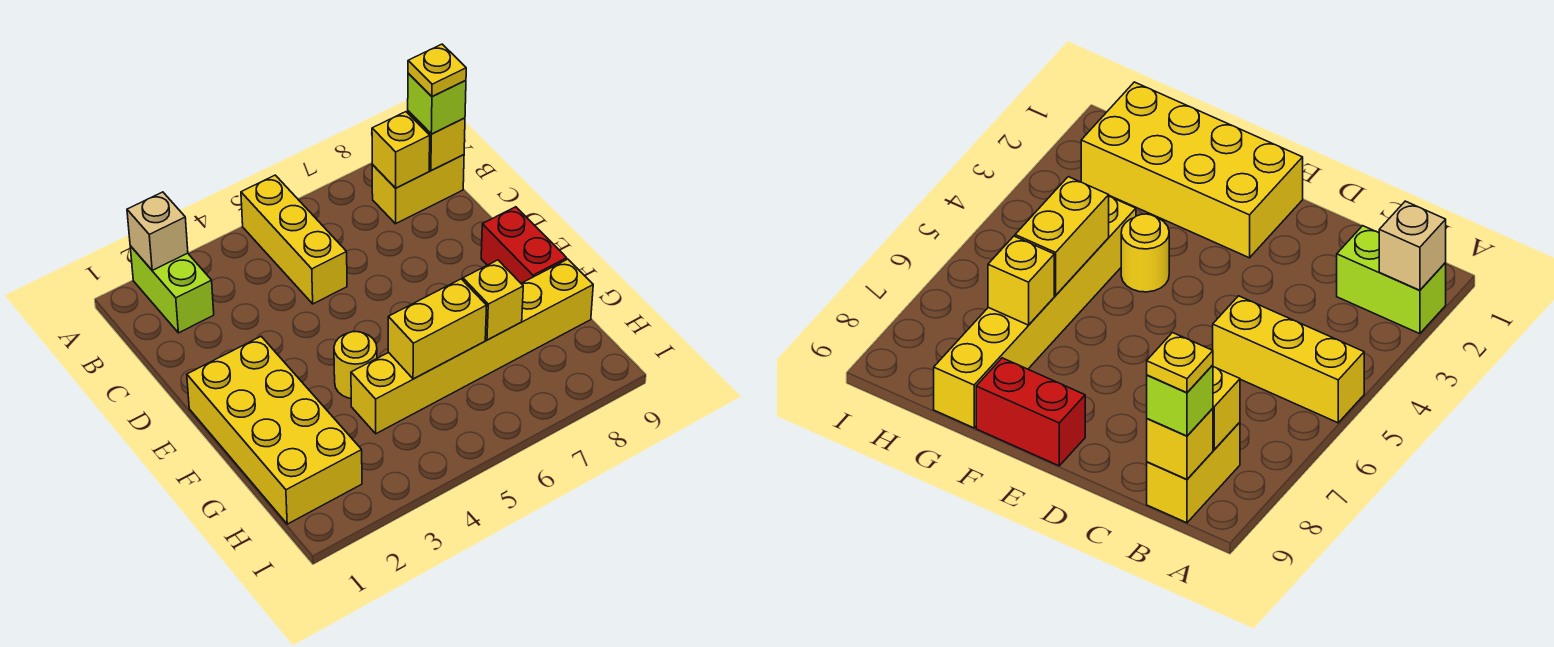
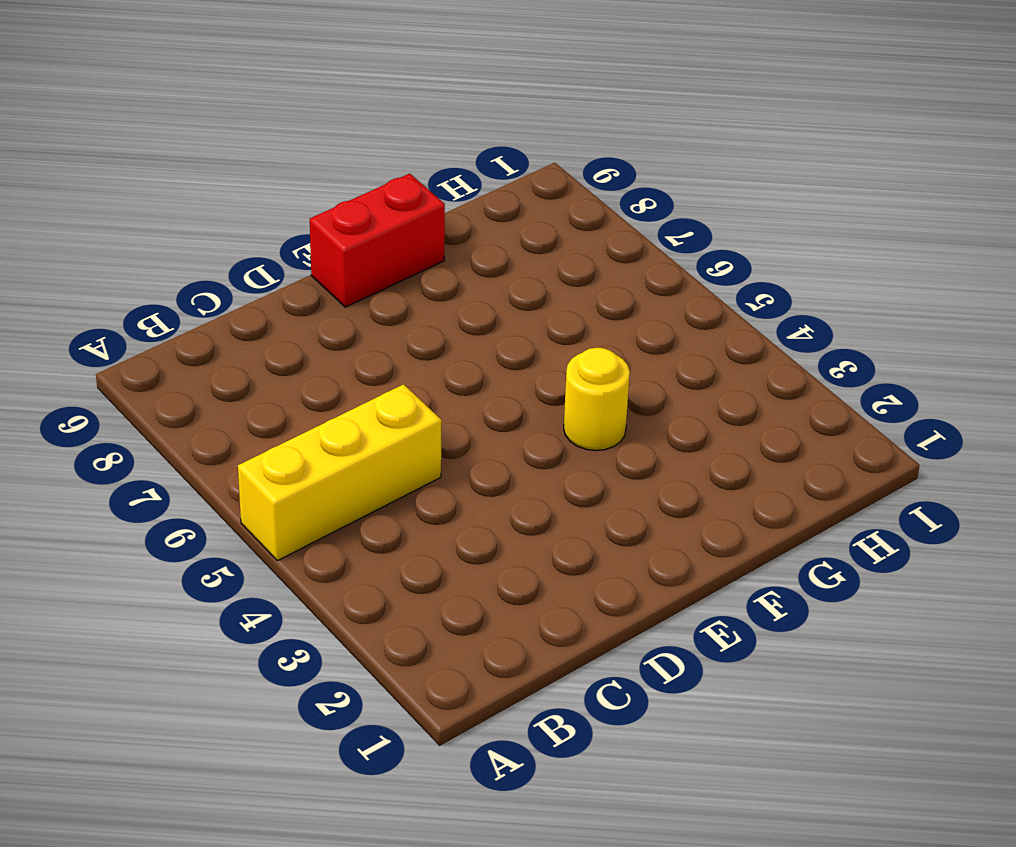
none -> lime 1x2 brick [130,246,214,333]
none -> yellow 1x2 brick [372,155,464,224]
none -> yellow 2x4 brick [187,337,362,524]

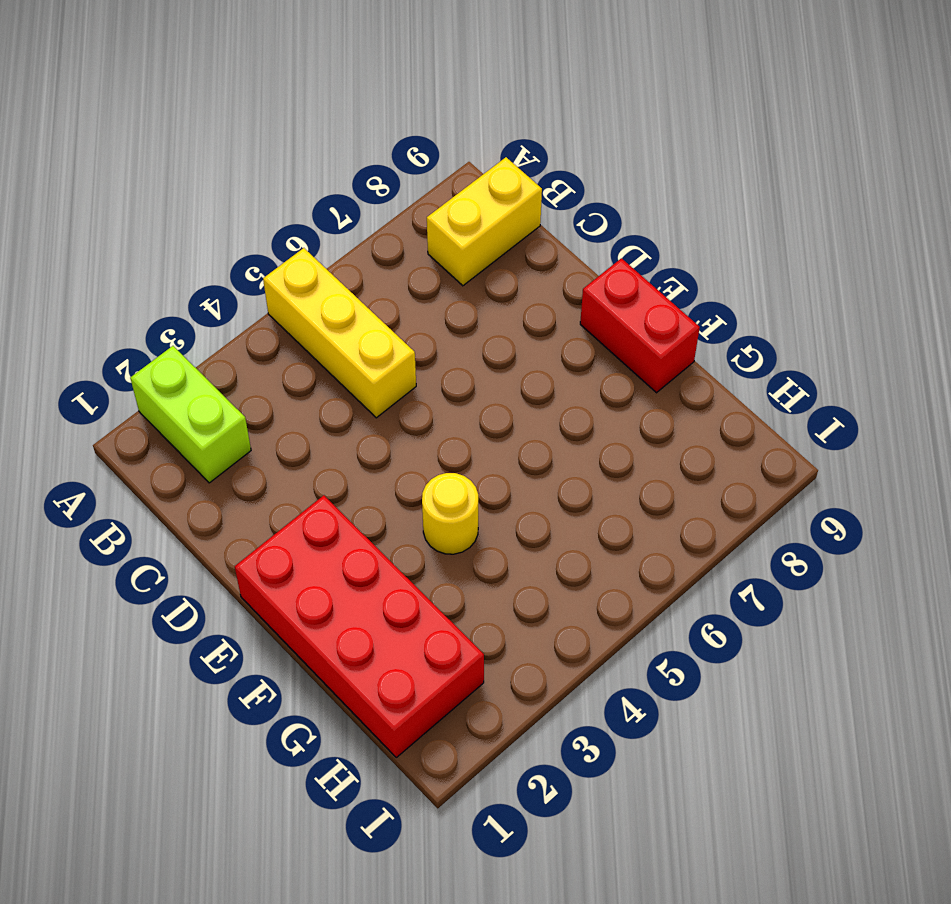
red 2x4 brick [235,495,484,757] -> yellow 2x4 brick [187,337,362,524]
none -> yellow 1x6 brick [351,259,593,434]
none -> tan 1x1 brick [127,192,188,270]
none -> yellow 1x1 brick [372,112,430,188]

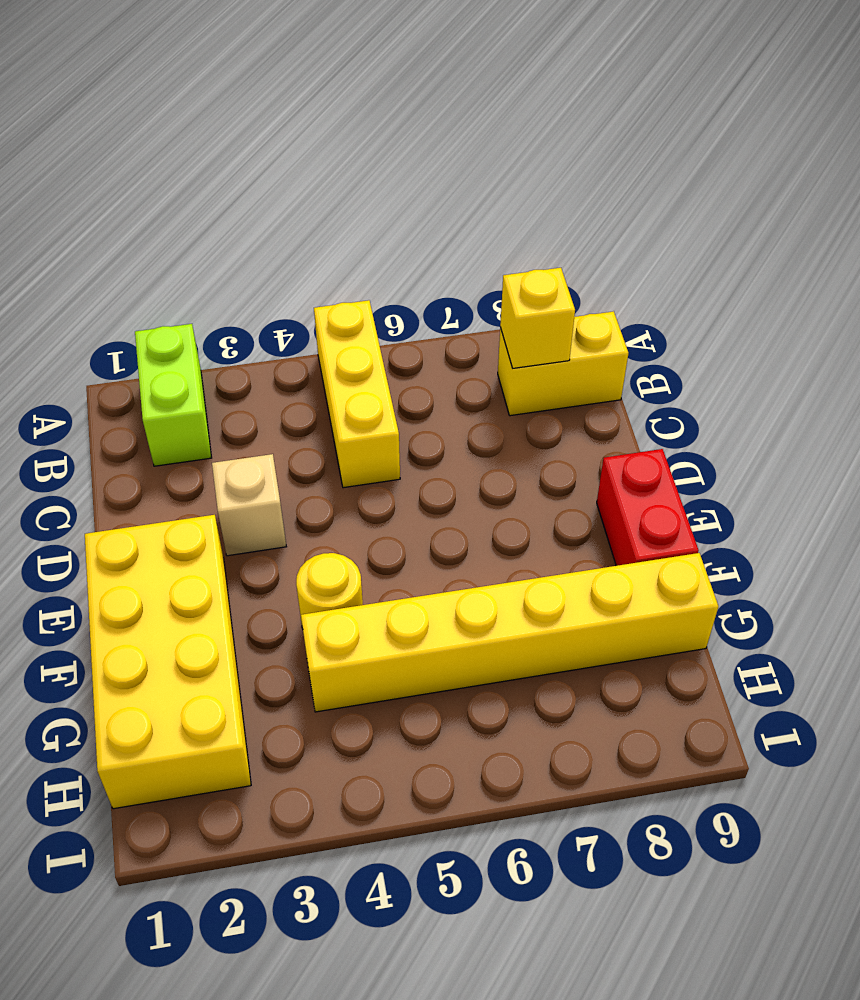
tan 1x1 brick [212,454,286,556] -> tan 1x1 brick moved to [127,192,188,270]
none -> yellow 1x1 brick [408,111,465,171]
none -> yellow 1x2 brick [388,279,487,379]
none -> yellow 1x1 brick [463,260,523,340]

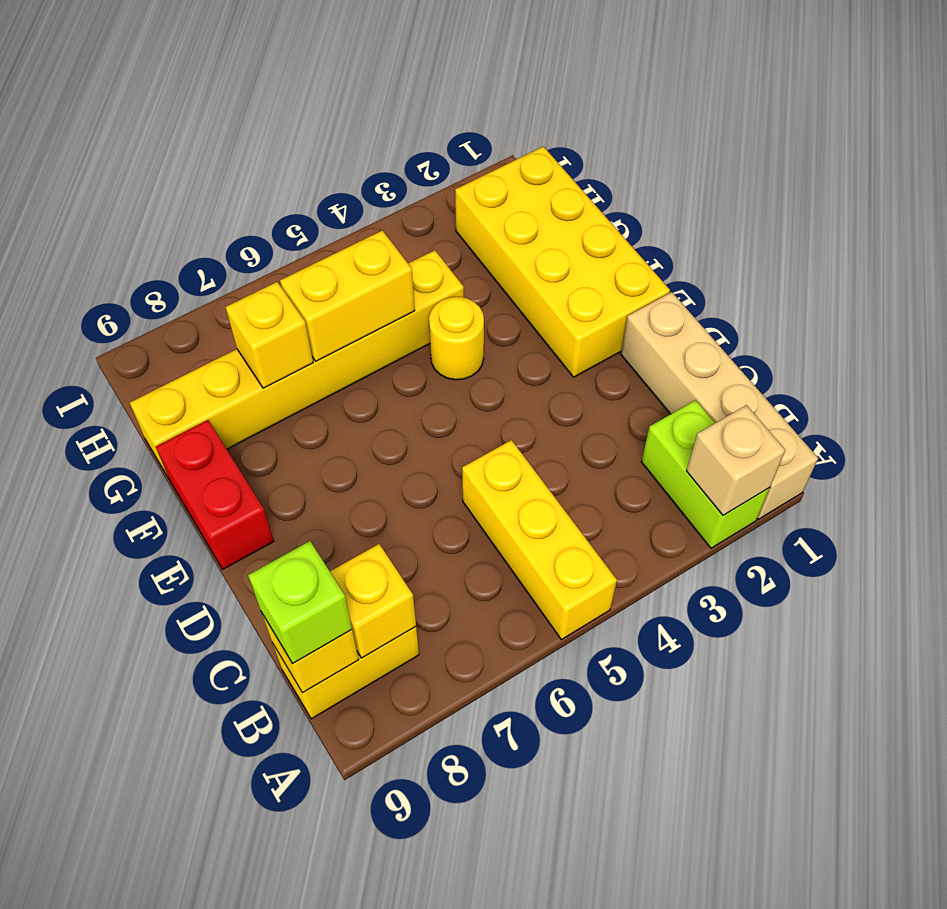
tan 1x4 brick [621,292,818,519] -> none
none -> yellow 1x1 plate [408,44,466,97]

